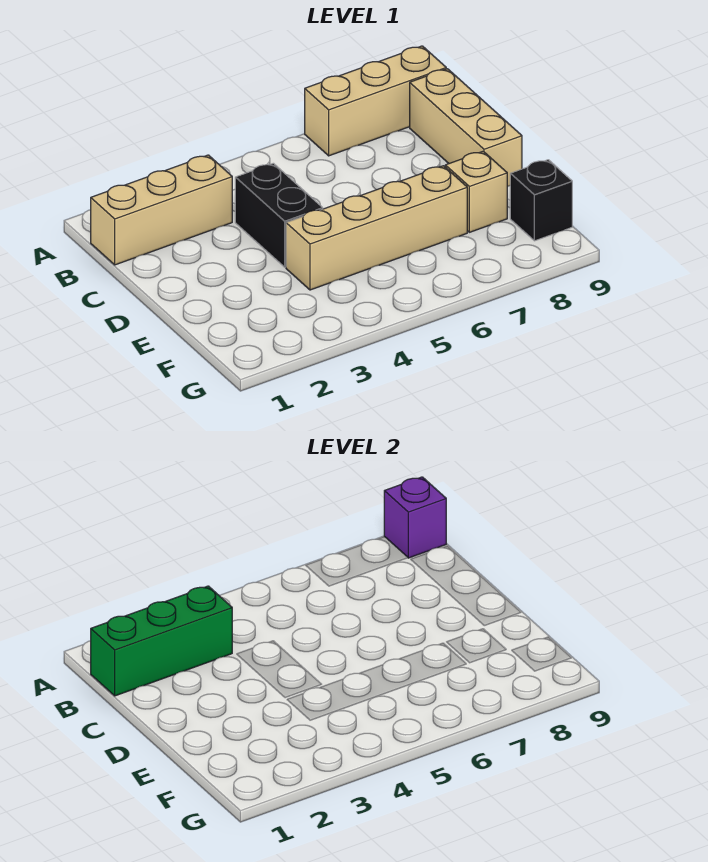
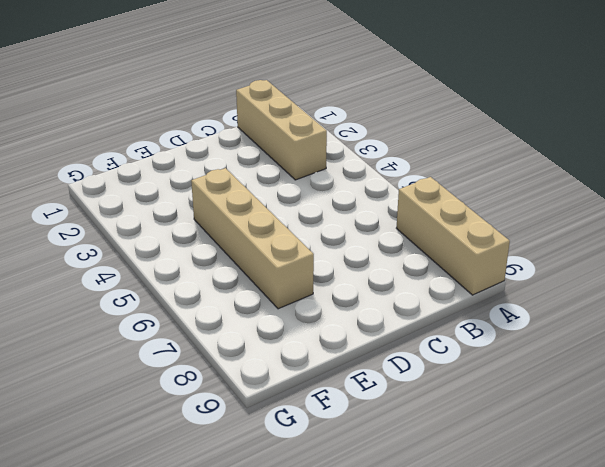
none -> tan 1x3 brick [410,69,522,187]
none -> black 1x2 brick [235,163,323,267]

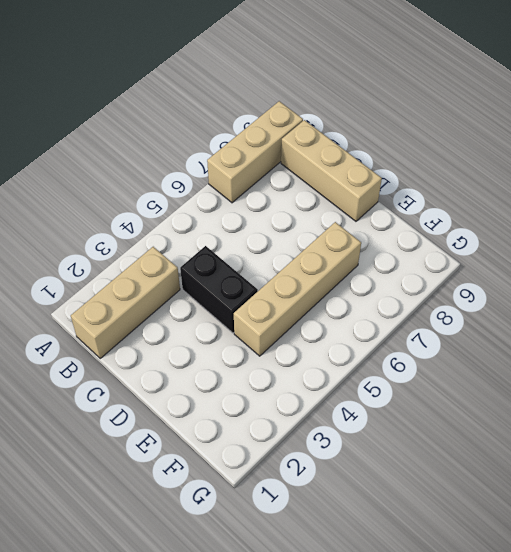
none -> tan 1x1 brick [445,151,507,232]
none -> black 1x1 brick [510,160,572,241]

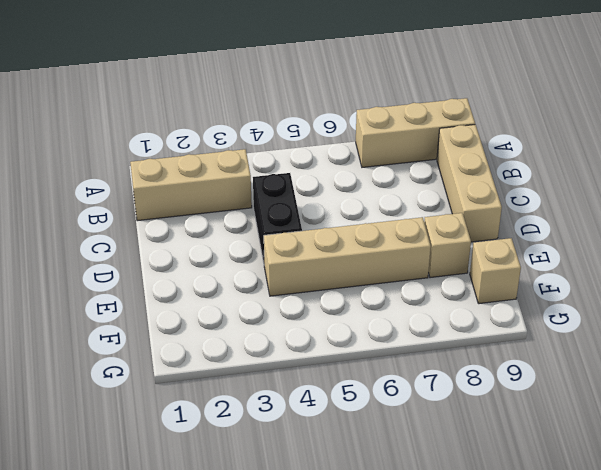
tan 1x1 brick [470,238,521,304] -> black 1x1 brick [510,160,572,241]
none -> purple 1x1 brick [384,477,446,558]
none -> green 1x3 brick [91,586,232,696]

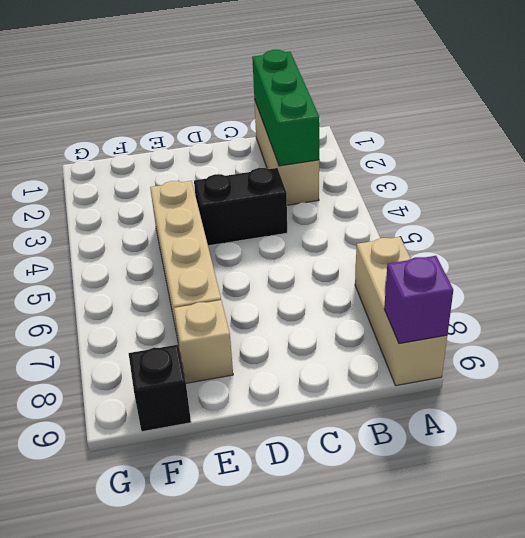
none -> tan 1x3 brick [410,69,522,187]

